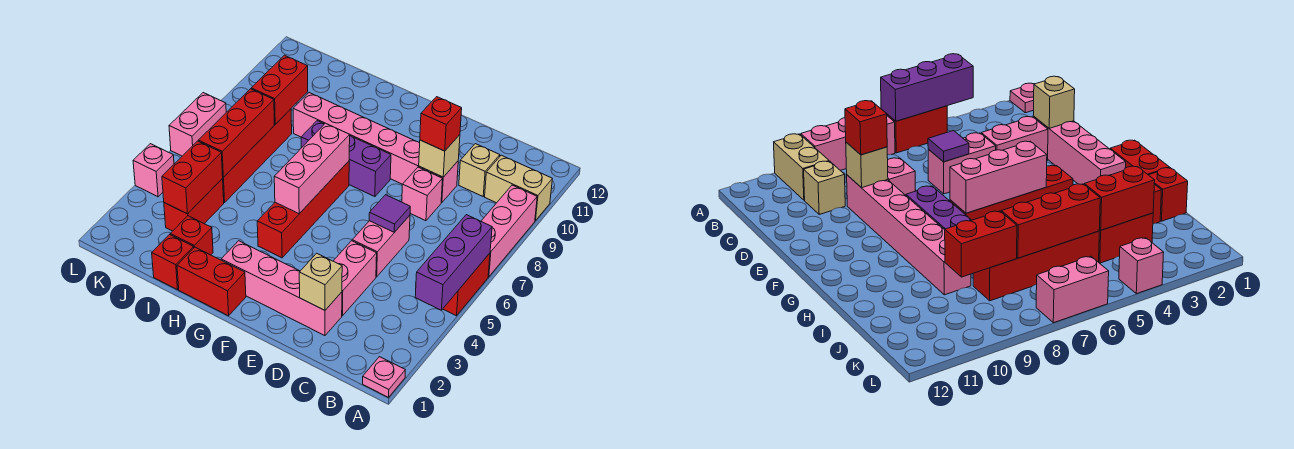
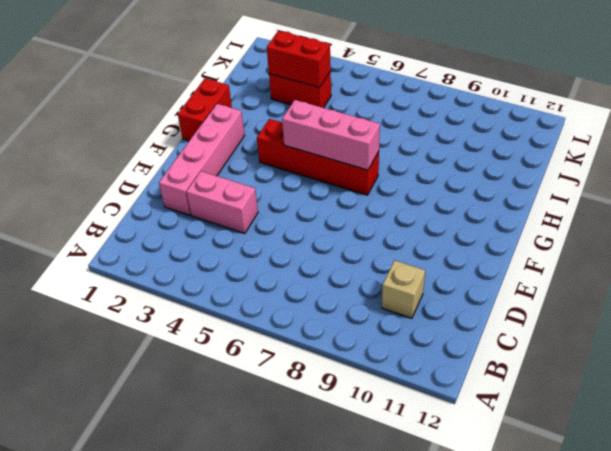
none -> pink 1x1 plate [363,357,405,397]
none -> red 1x2 brick [443,253,490,316]
none -> pink 1x3 brick [481,185,537,277]

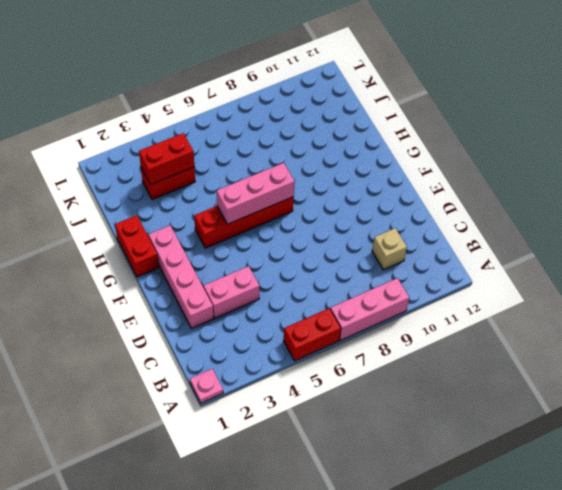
none -> tan 1x2 brick [485,155,552,221]
none -> pink 1x2 brick [352,215,410,277]
none -> pink 1x1 brick [402,167,443,221]

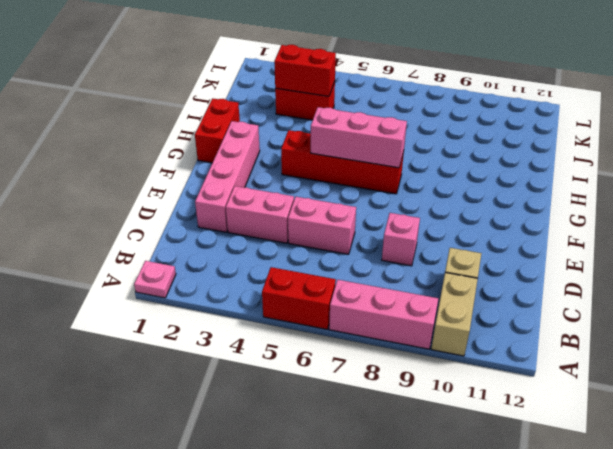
none -> pink 1x6 brick [293,93,458,203]
none -> purple 1x3 brick [301,121,391,197]
none -> red 1x1 brick [152,235,194,290]

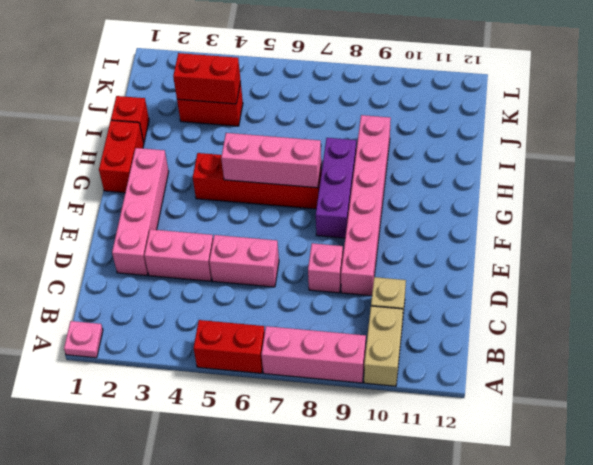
none -> red 1x1 brick [170,216,213,255]
none -> red 1x4 brick [222,109,292,203]
none -> pink 1x1 brick [133,144,174,197]

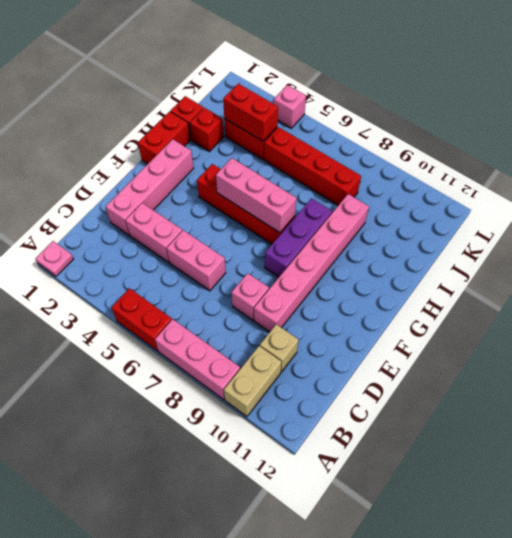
none -> pink 1x2 brick [169,93,226,156]
none -> purple 1x3 brick [415,215,492,310]
none -> tan 1x1 brick [299,253,342,310]

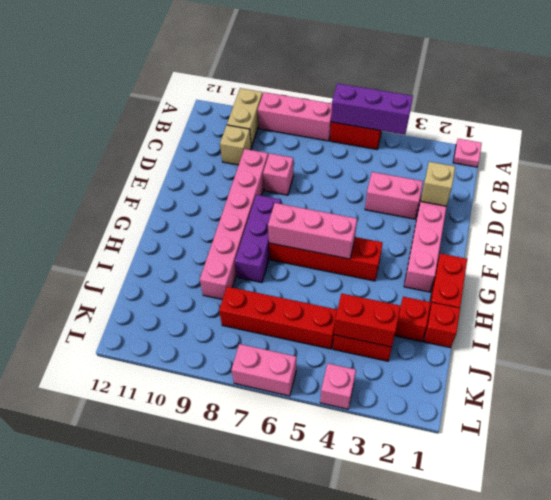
none -> pink 1x2 brick [352,215,410,277]
none -> purple 1x1 tile [369,195,410,232]
none -> tan 1x1 brick [419,135,460,177]

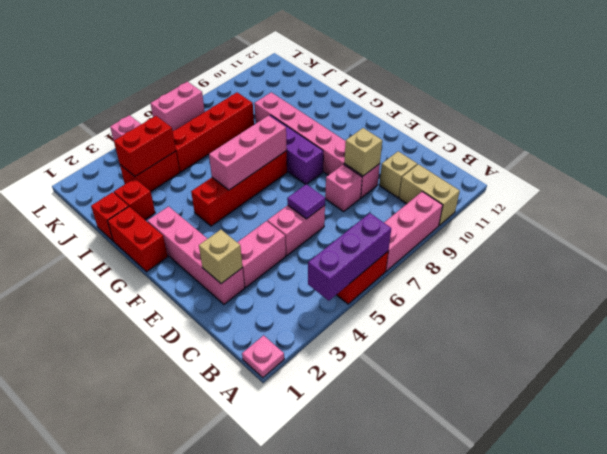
none -> red 1x3 brick [198,89,274,177]
none -> red 1x2 brick [251,55,308,124]
none -> red 1x1 brick [420,97,462,151]

